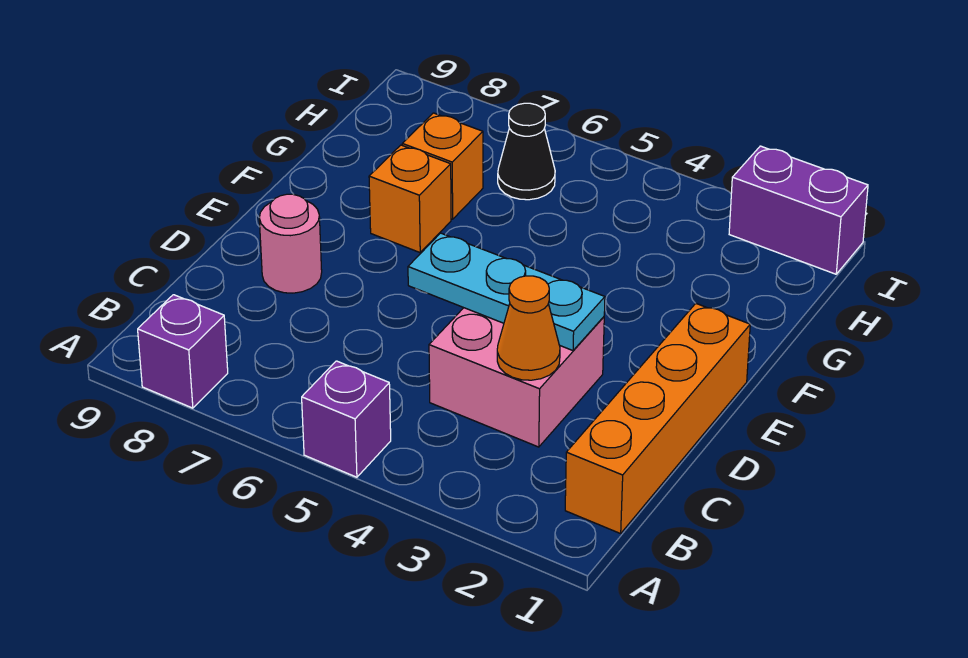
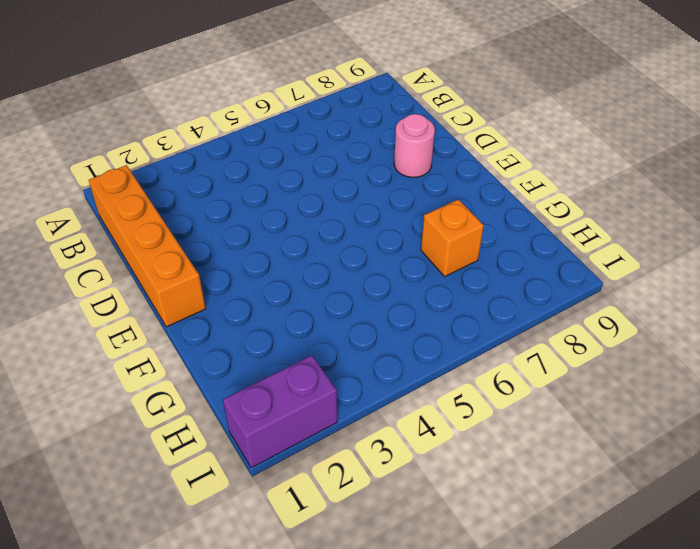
none -> purple 1x1 brick [302,361,391,477]
none -> purple 1x1 brick [138,295,228,408]

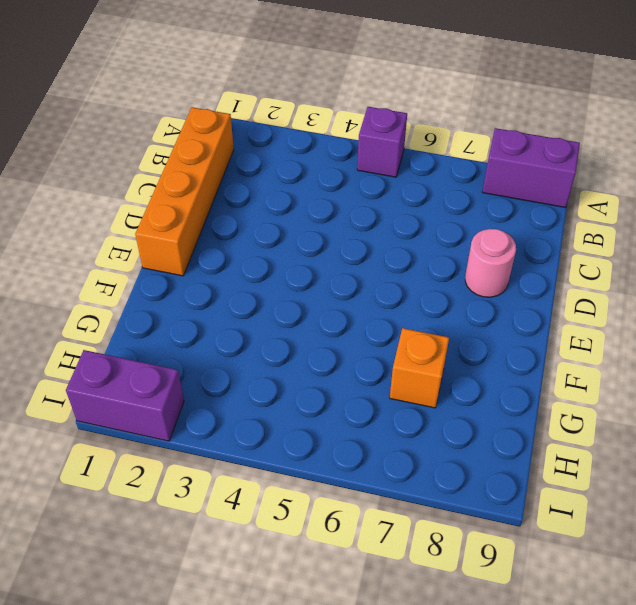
purple 1x2 brick [482,128,580,208] -> purple 1x1 brick [138,295,228,408]
none -> pink 2x2 brick [429,308,604,447]
none -> orange 1x1 brick [369,145,451,252]

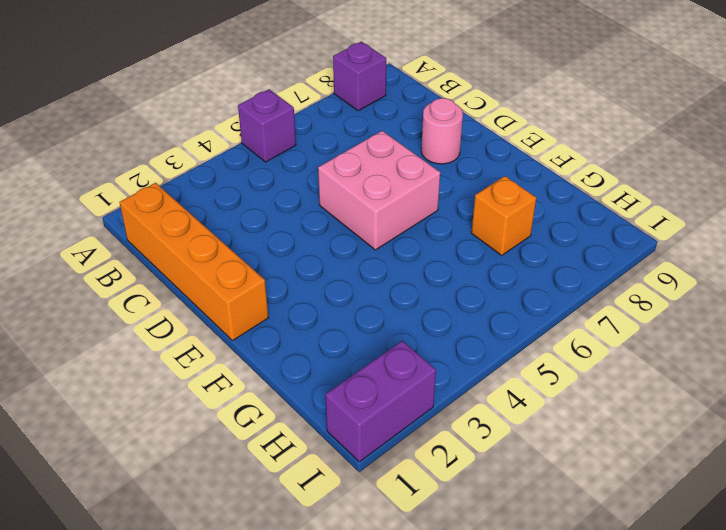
pink 2x2 brick [318,131,440,250] -> pink 2x2 brick moved to [429,308,604,447]
none -> orange 1x1 brick [369,145,451,252]
none -> black 1x1 cone [498,103,555,200]

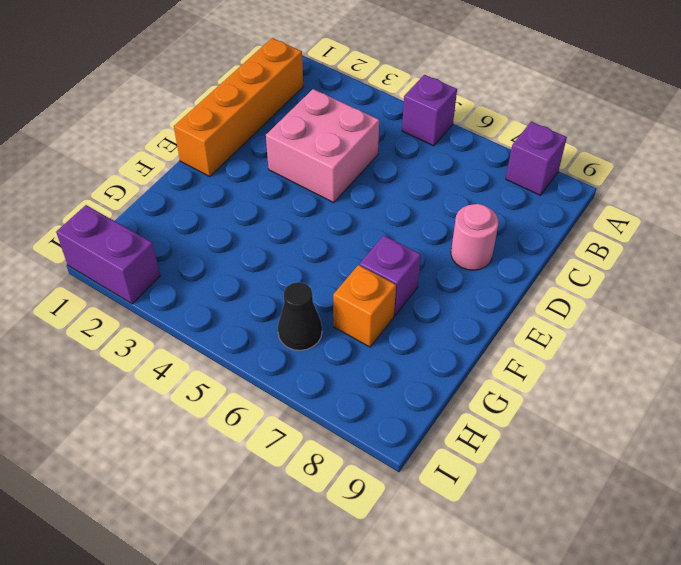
purple 1x1 brick [360,236,421,316] -> orange 1x1 brick [369,145,451,252]
none -> orange 1x1 cone [497,276,560,380]
none -> cyan 1x3 plate [408,233,605,350]

